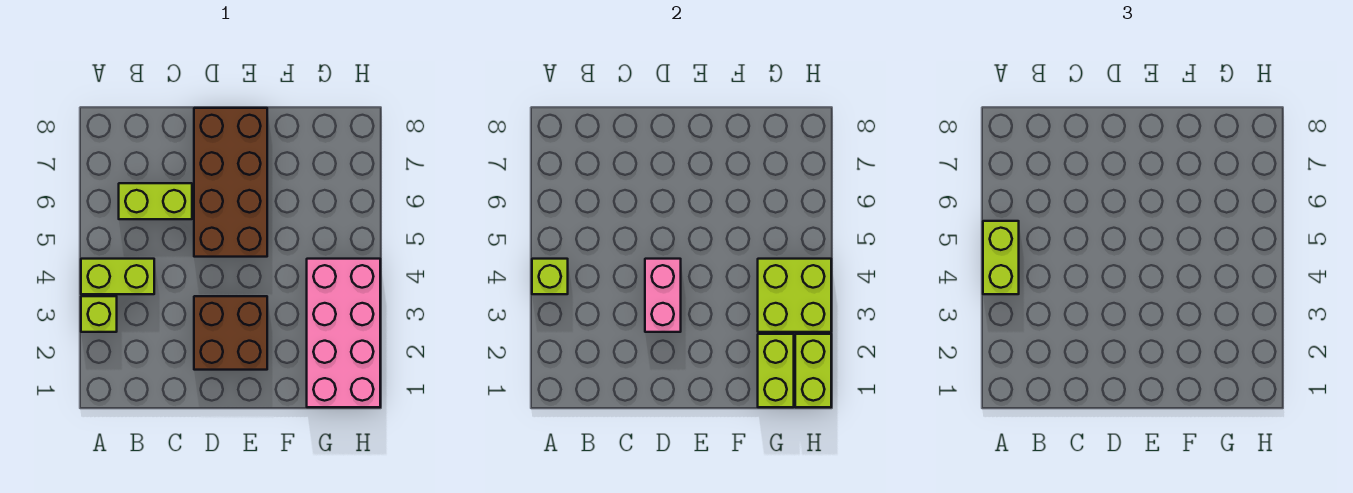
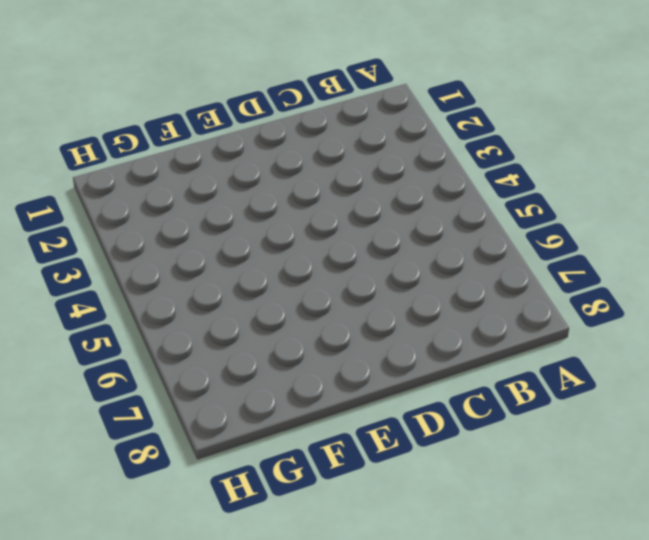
none -> lime 1x1 brick [81,296,117,332]
none -> lime 1x2 brick [81,259,154,294]
none -> lime 1x2 brick [119,183,192,219]

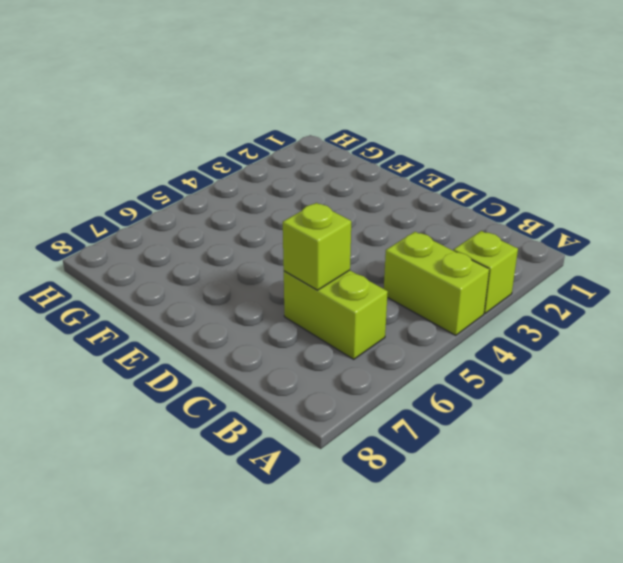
lime 1x1 brick [283,203,351,290] -> lime 1x1 brick moved to [532,259,568,294]
none -> brown 2x2 brick [194,296,267,370]
none -> brown 2x4 brick [194,108,267,257]
none -> pink 2x4 brick [307,259,380,407]

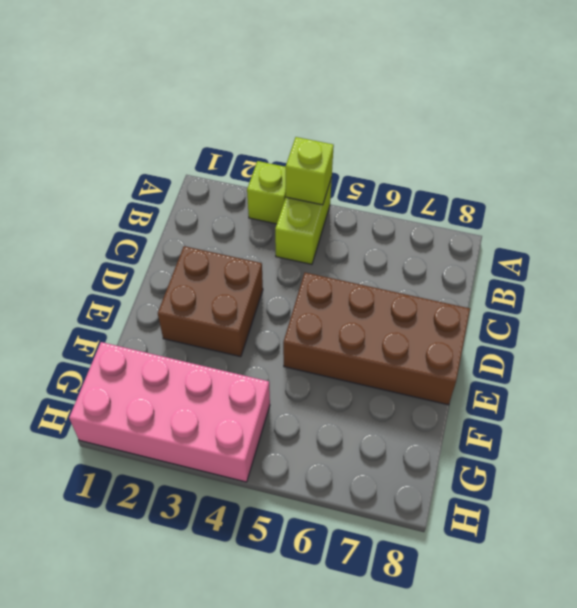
none -> lime 1x2 brick [119,183,192,219]
none -> pink 1x2 brick [645,259,681,332]
none -> lime 1x2 brick [758,334,794,407]

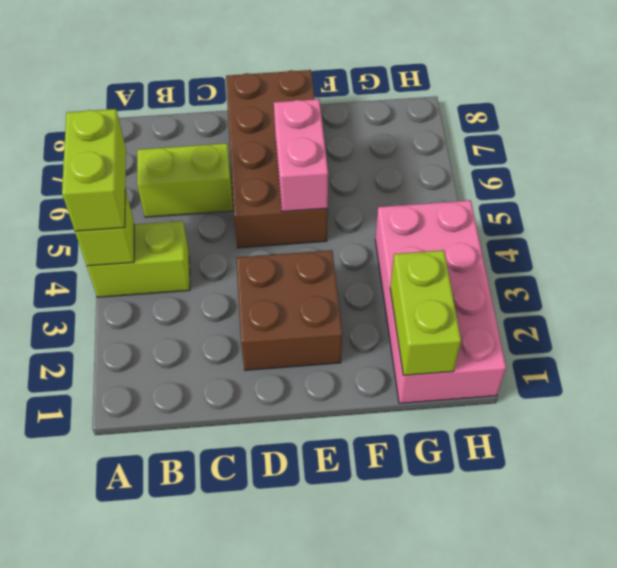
pink 1x2 brick [274,99,328,212] -> pink 1x2 brick moved to [645,259,681,332]
none -> lime 1x1 brick [81,296,117,332]
none -> lime 2x2 brick [758,259,831,332]
none -> lime 1x2 brick [795,334,831,407]

